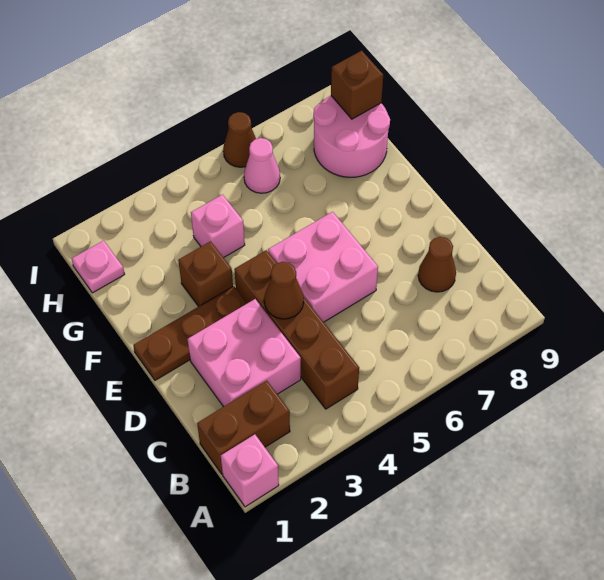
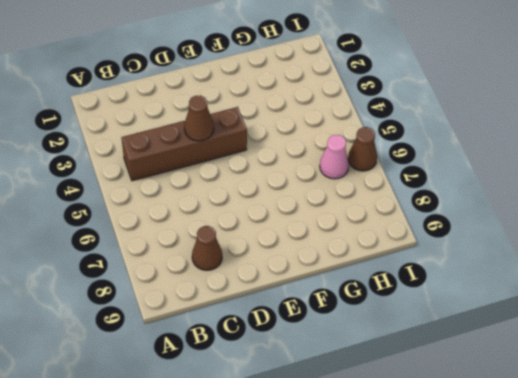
none -> pink 1x1 brick [221,434,279,507]
none -> brown 1x2 brick [197,381,290,474]
none -> pink 2x2 brick [188,299,301,407]

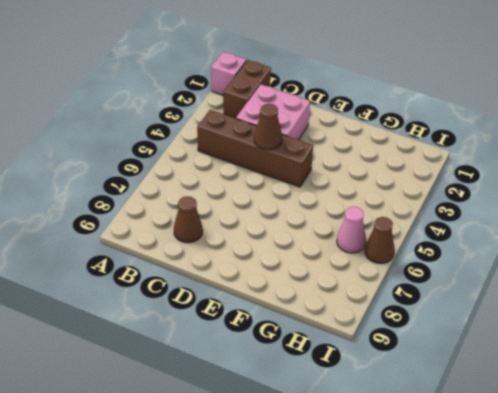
none -> pink 2x2 brick [268,212,378,322]
none -> brown 1x3 plate [133,286,247,380]
none -> brown 1x1 brick [178,241,233,307]

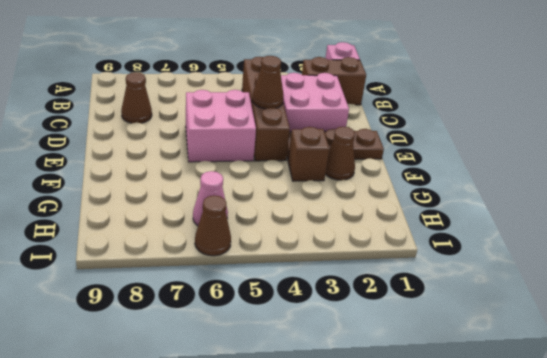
brown 1x1 cone [325,127,355,180] -> none
none -> pink 1x1 brick [191,195,245,258]
none -> pink 2x2 round brick [313,96,390,177]
none -> pink 1x1 plate [72,241,125,293]

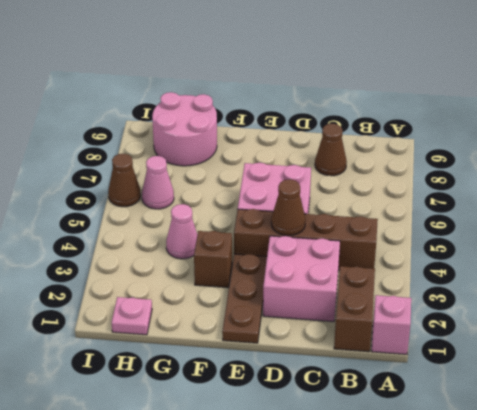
pink 1x1 cone [166,204,197,259] -> pink 1x1 brick [191,195,245,258]
none -> brown 1x1 brick [331,51,383,119]

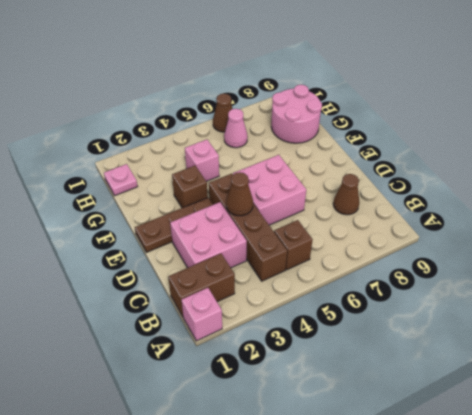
brown 1x1 brick [274,220,313,270] -> brown 1x1 brick moved to [331,51,383,119]

